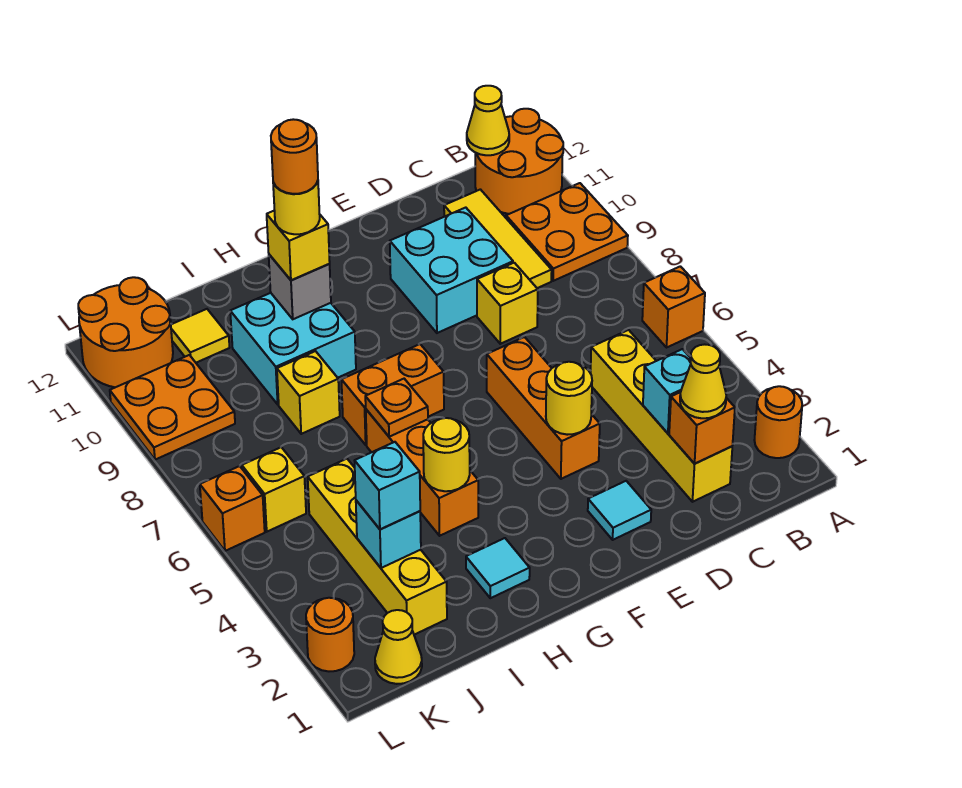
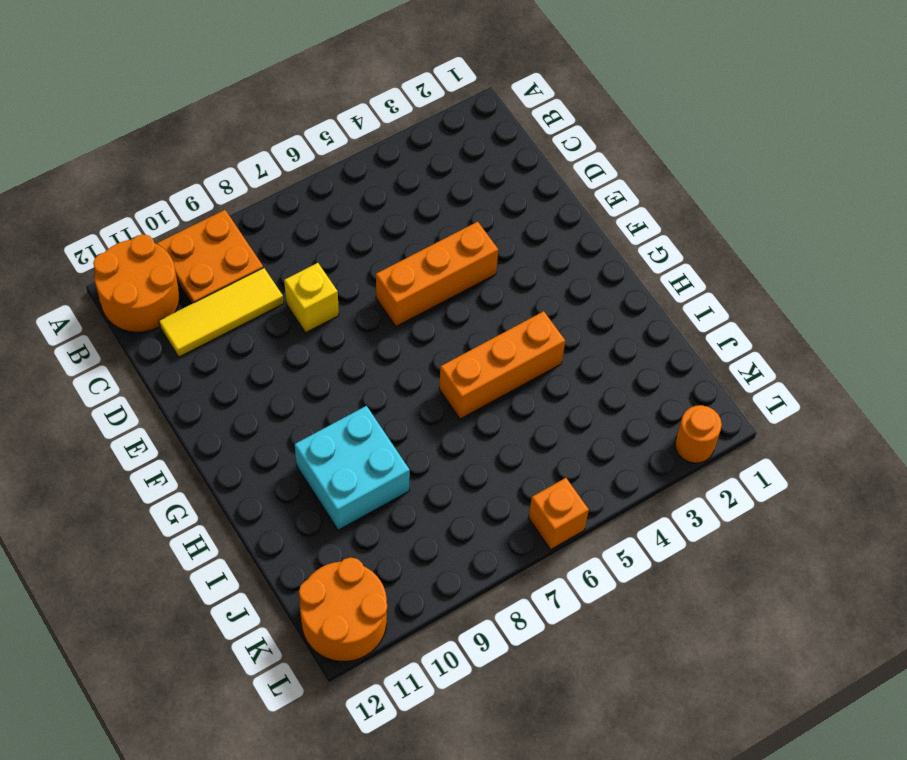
none -> orange 1x1 round brick [754,386,802,458]
none -> orange 1x1 brick [642,266,705,347]
none -> yellow 1x4 brick [591,330,732,502]
none -> cyan 2x2 brick [390,208,513,333]

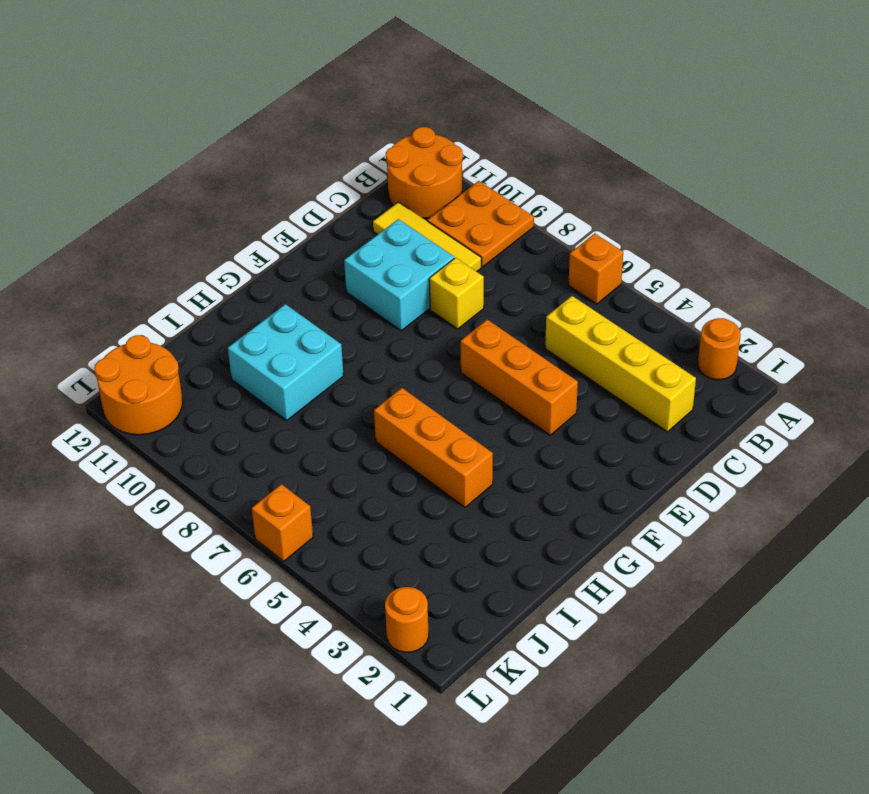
none -> cyan 1x1 tile [588,481,651,540]
none -> orange 1x2 brick [342,344,444,445]
none -> cyan 1x1 tile [466,538,530,598]
none -> yellow 1x1 brick [277,351,340,434]

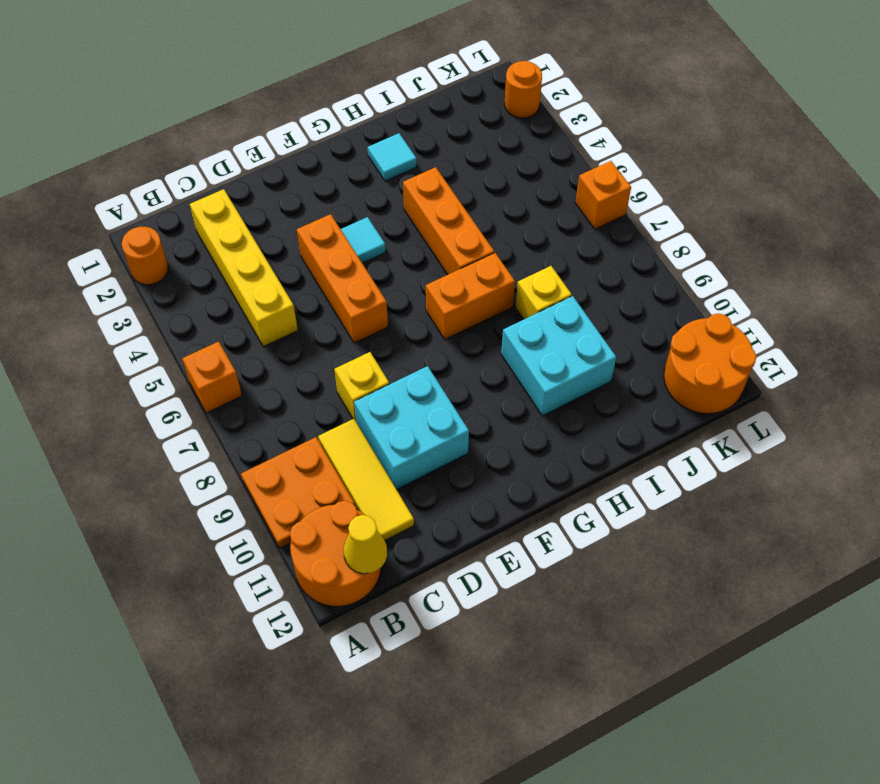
cyan 1x1 tile [341,217,386,263] -> cyan 1x1 tile moved to [588,481,651,540]
none -> yellow 1x4 brick [308,459,447,635]
none -> yellow 1x1 tile [171,309,230,363]
none -> yellow 1x1 cone [375,610,422,684]
none -> yellow 1x1 brick [242,447,306,532]

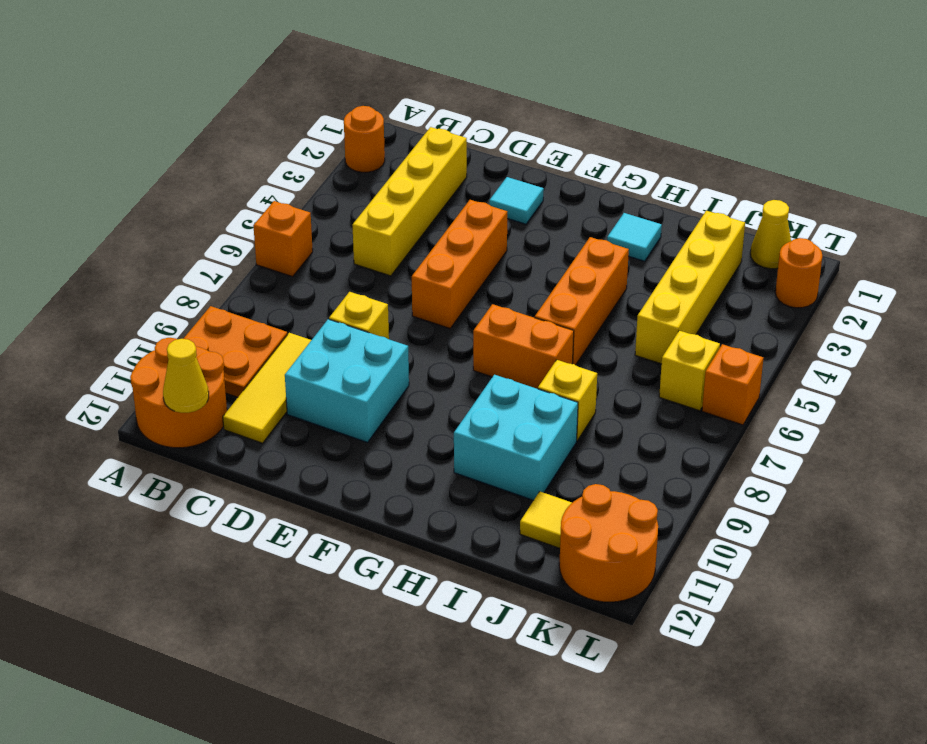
none -> orange 2x2 plate [110,355,235,460]
none -> orange 1x1 brick [669,392,735,464]
none -> cyan 1x1 brick [643,349,691,433]
none -> yellow 1x1 round brick [546,362,592,435]

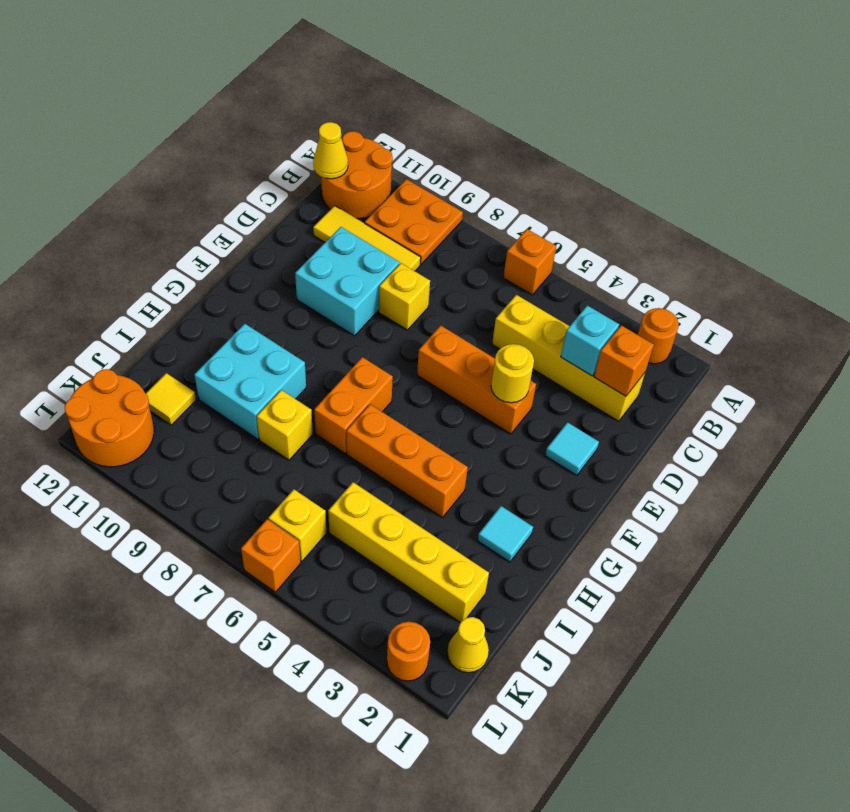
none -> orange 2x2 plate [110,355,235,460]
none -> yellow 1x1 round brick [423,418,470,491]
none -> orange 1x1 plate [365,379,428,437]
none -> grey 1x1 brick [269,255,331,319]

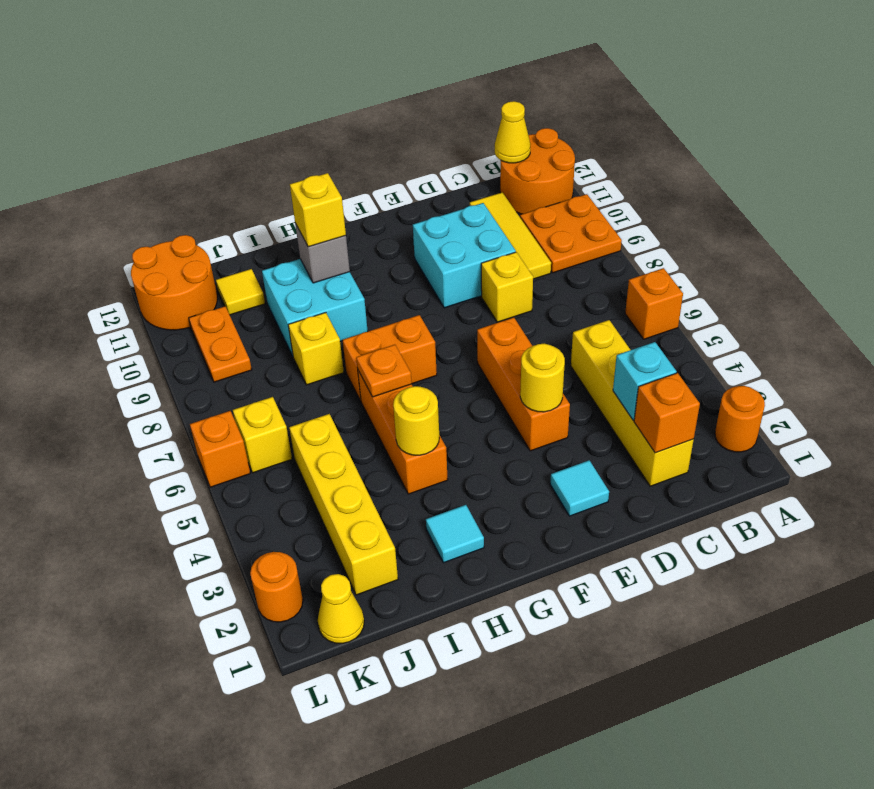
orange 1x2 plate [189,306,252,382] -> orange 2x2 plate [110,355,235,460]
none -> cyan 1x1 brick [356,500,421,568]
none -> yellow 1x1 cone [680,344,726,418]
none -> cyan 1x1 brick [355,442,420,529]
none -> yellow 1x1 round brick [273,181,320,234]

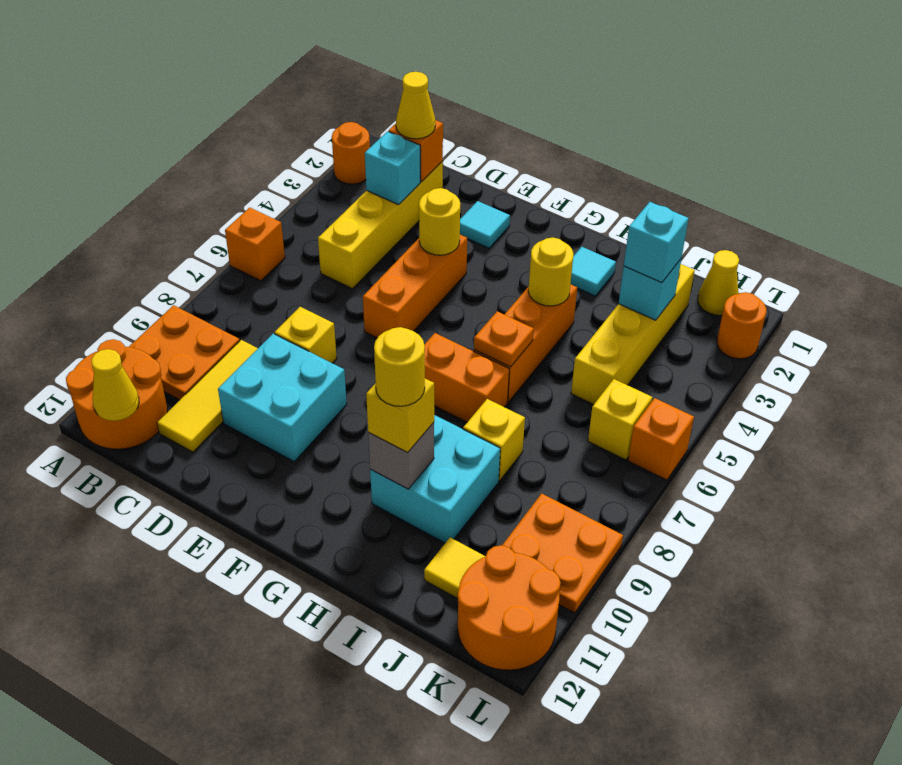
none -> orange 1x1 round brick [271,119,318,194]

